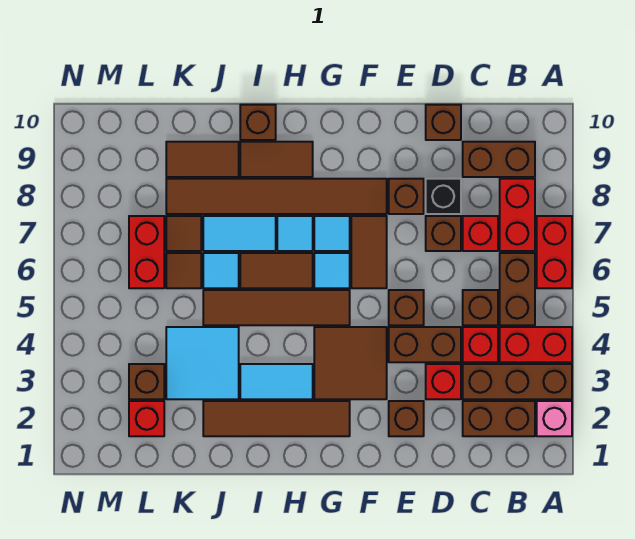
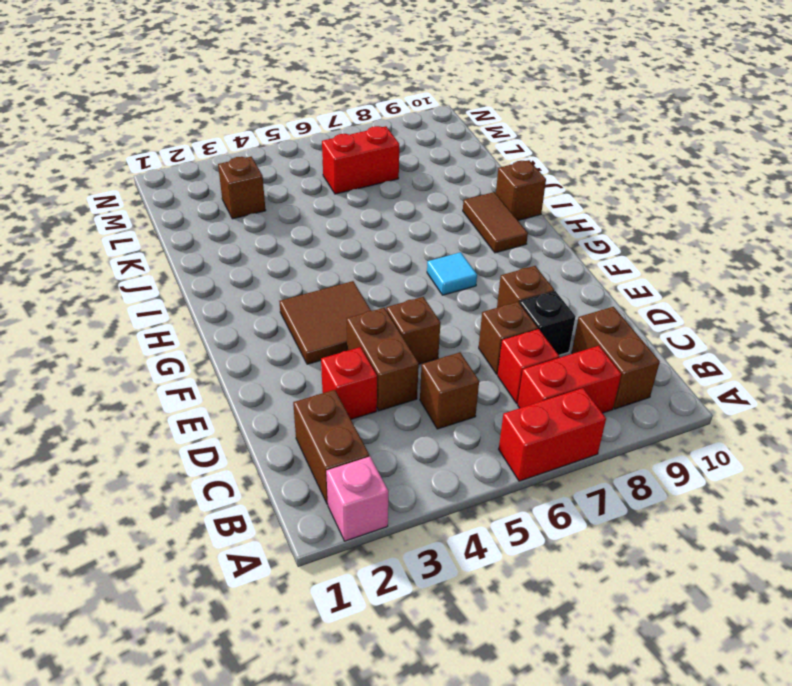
none -> brown 1x3 brick [463,364,572,399]
none -> red 1x2 brick [500,327,572,362]
none -> brown 1x2 brick [500,253,535,325]
none -> red 1x1 brick [463,327,498,362]

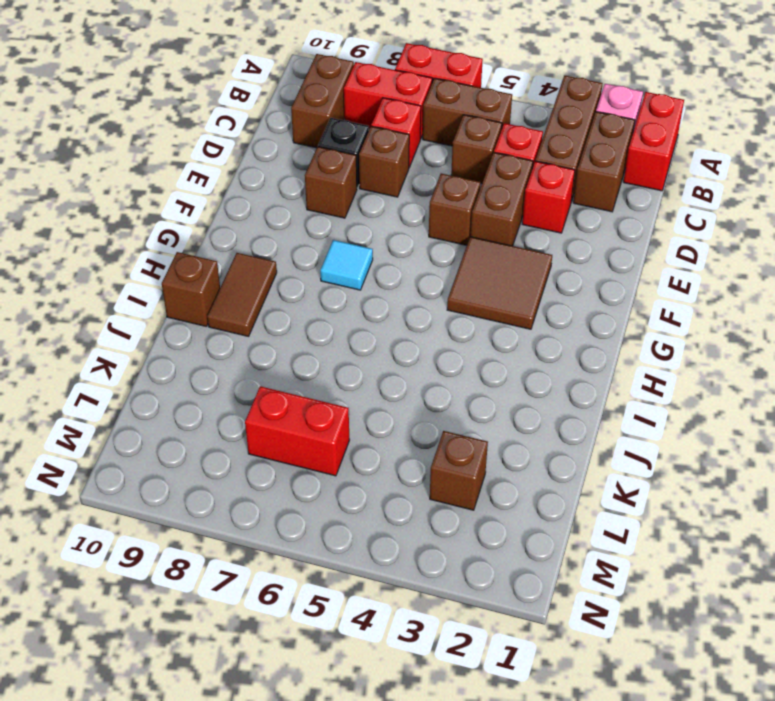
red 1x2 brick [623,92,684,191] -> red 1x2 brick moved to [500,327,572,362]
none -> brown 1x1 brick [426,105,461,140]
none -> brown 1x1 brick [389,401,424,436]
none -> brown 1x2 tile [351,216,387,288]
none -> brown 1x6 tile [166,179,387,214]

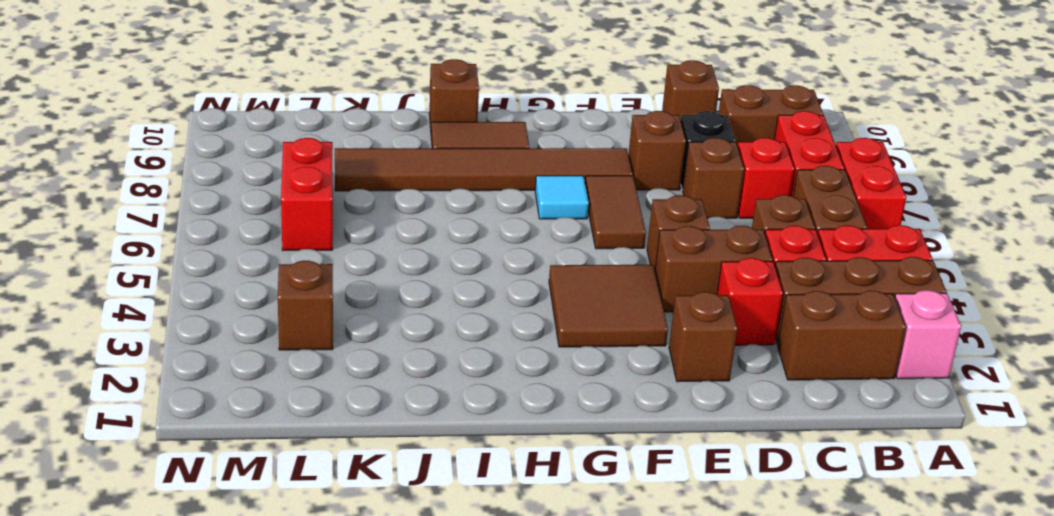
none -> brown 1x4 tile [203,401,350,436]
none -> brown 1x4 tile [203,290,350,325]
none -> cyan 1x1 tile [314,253,350,288]
none -> cyan 1x2 tile [240,364,313,399]

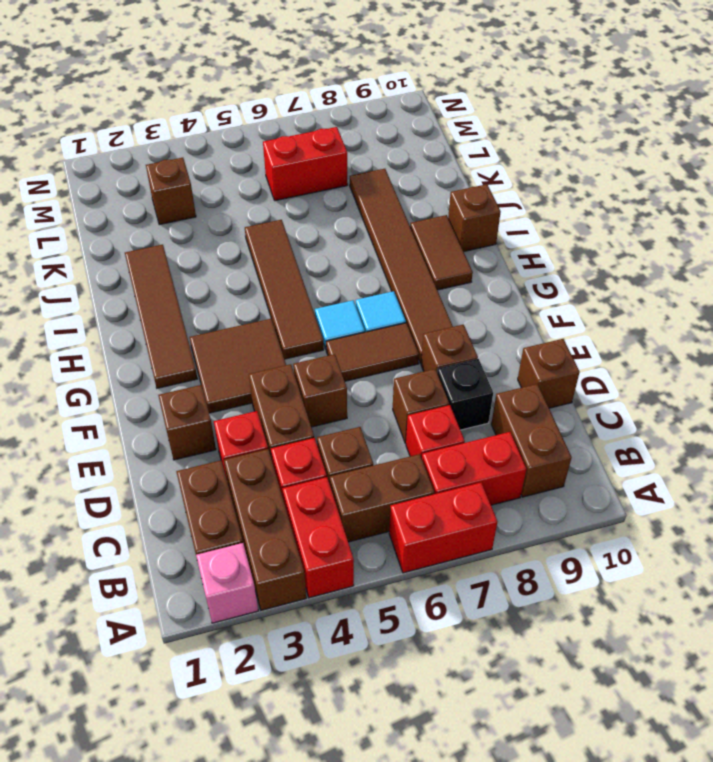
none -> cyan 1x2 tile [240,364,313,399]
none -> brown 1x2 tile [240,253,313,288]
none -> cyan 1x1 tile [277,216,313,251]
none -> cyan 1x2 tile [203,216,276,251]

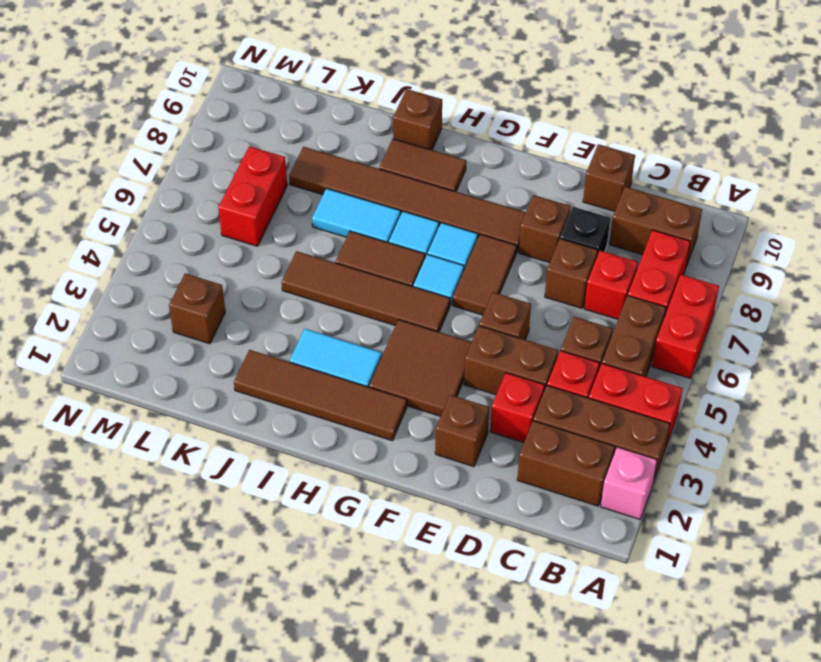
none -> cyan 2x2 tile [166,327,239,399]
none -> cyan 1x1 tile [203,253,239,288]
none -> brown 1x2 tile [166,142,239,177]
none -> brown 1x1 tile [166,253,201,288]

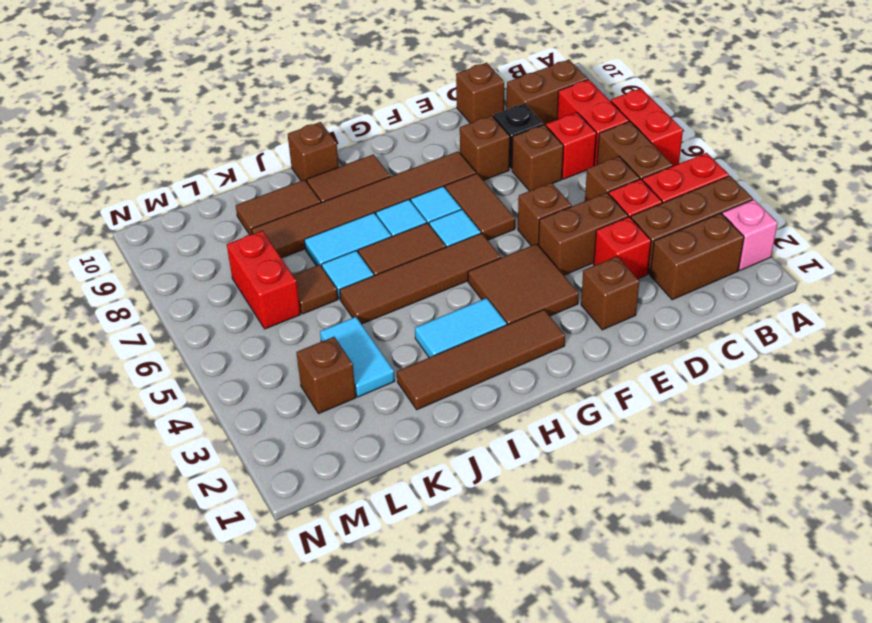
cyan 1x2 tile [320,317,395,397] -> cyan 2x2 tile [166,327,239,399]
none -> brown 1x1 tile [166,216,201,251]
none -> red 1x1 brick [129,401,164,436]

